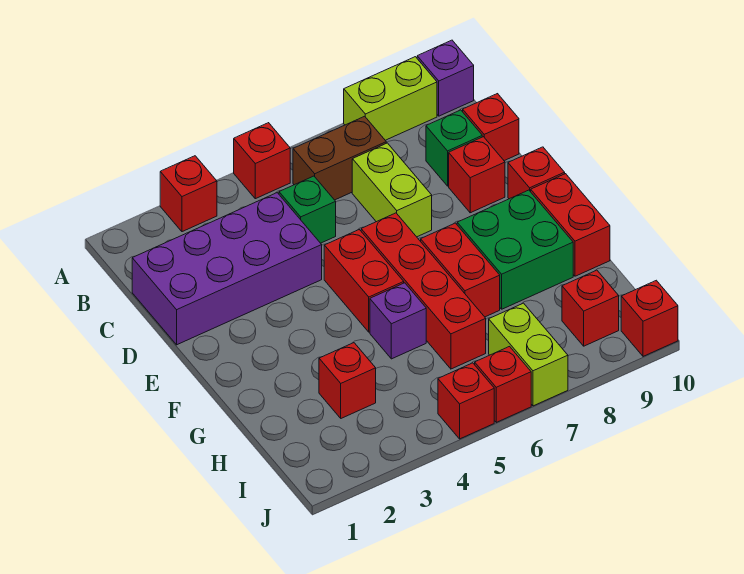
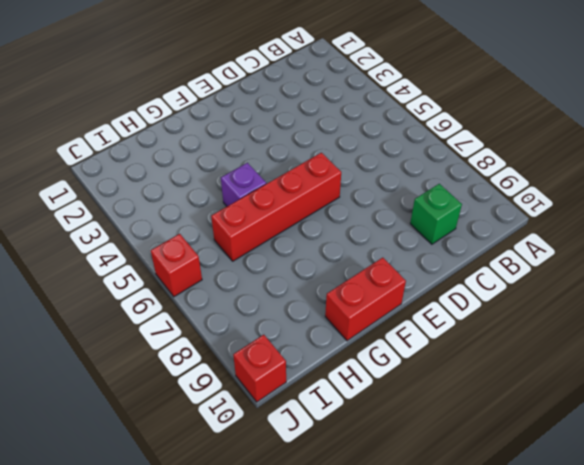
none -> red 1x1 brick [160,156,217,232]
none -> red 1x1 brick [234,123,290,199]
none -> lime 1x2 brick [344,57,437,140]

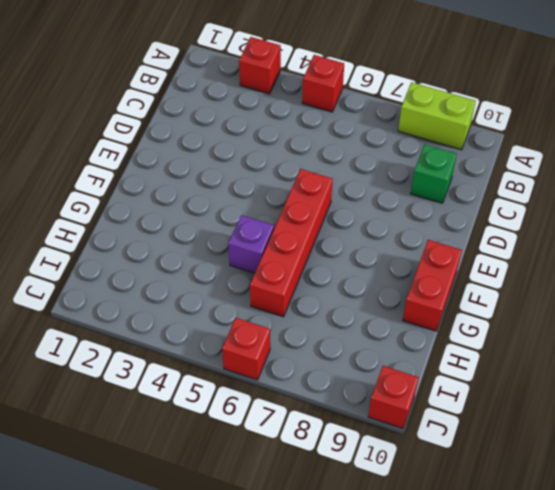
none -> purple 1x1 brick [417,40,474,116]
none -> brown 1x2 brick [293,116,386,200]
none -> purple 2x4 brick [132,193,322,345]

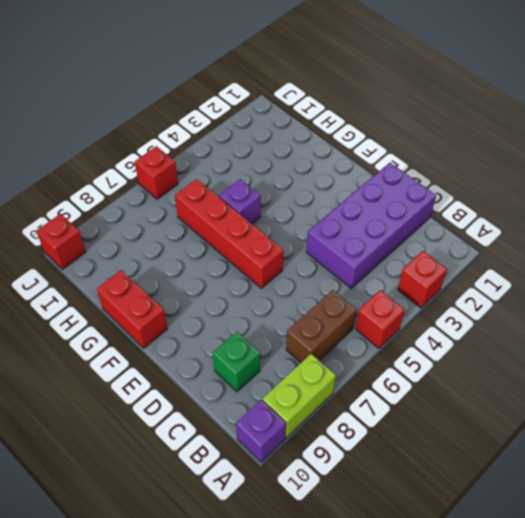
none -> green 1x1 brick [279,176,336,243]
none -> lime 1x2 brick [352,143,432,237]
none -> red 1x1 brick [463,94,519,161]

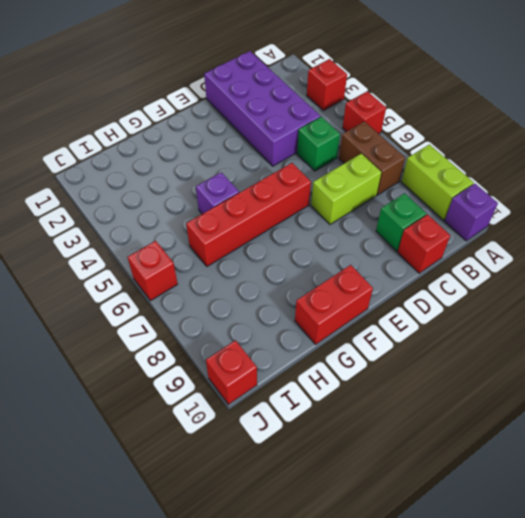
none -> red 1x1 brick [449,137,505,213]
none -> red 1x2 brick [324,230,404,332]
none -> red 1x1 brick [508,147,565,199]

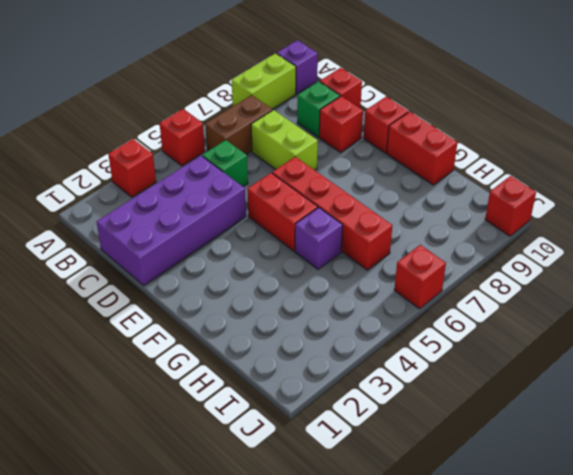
none -> red 1x2 brick [421,223,500,317]
none -> green 2x2 brick [457,190,573,309]
none -> red 1x1 brick [319,343,376,418]

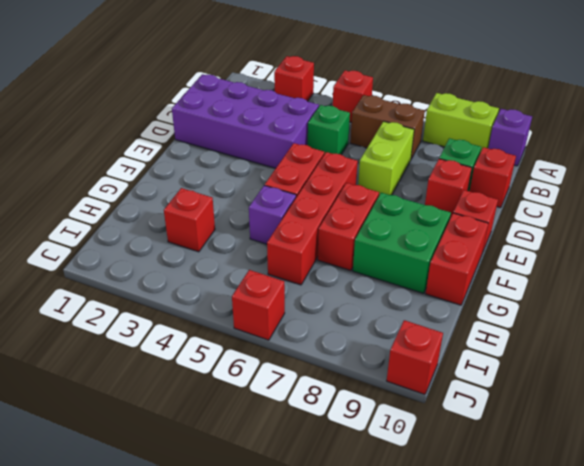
none -> lime 1x2 brick [489,303,568,406]
none -> red 1x1 brick [562,270,619,346]
none -> red 1x1 brick [438,363,494,439]

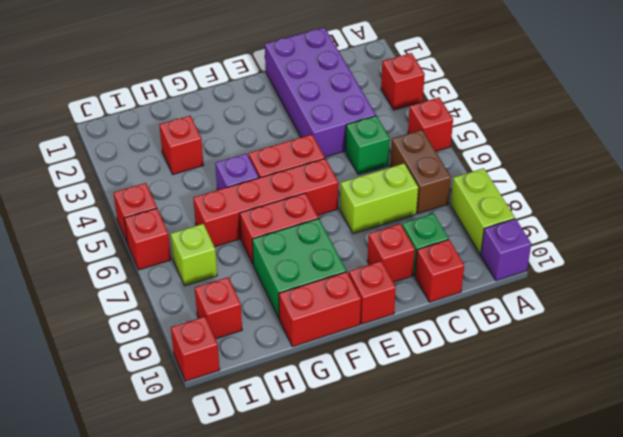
lime 1x1 brick [171,224,217,286] -> lime 1x2 brick [489,303,568,406]

